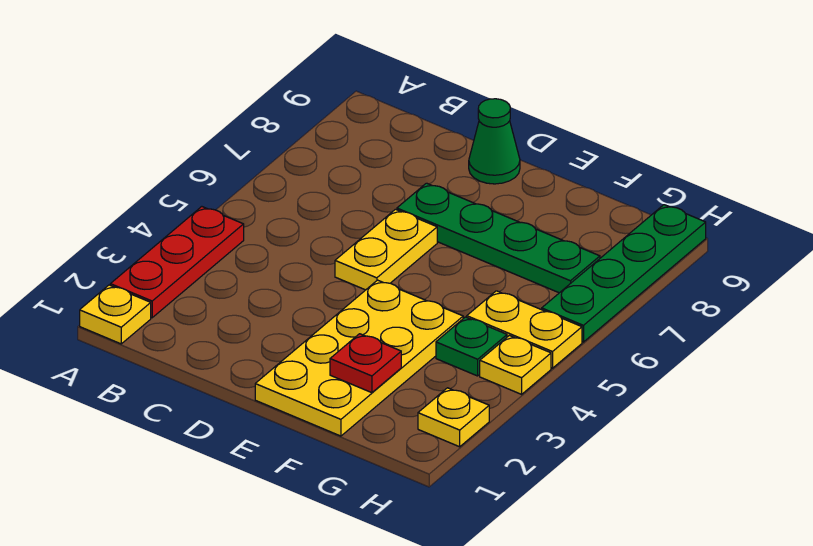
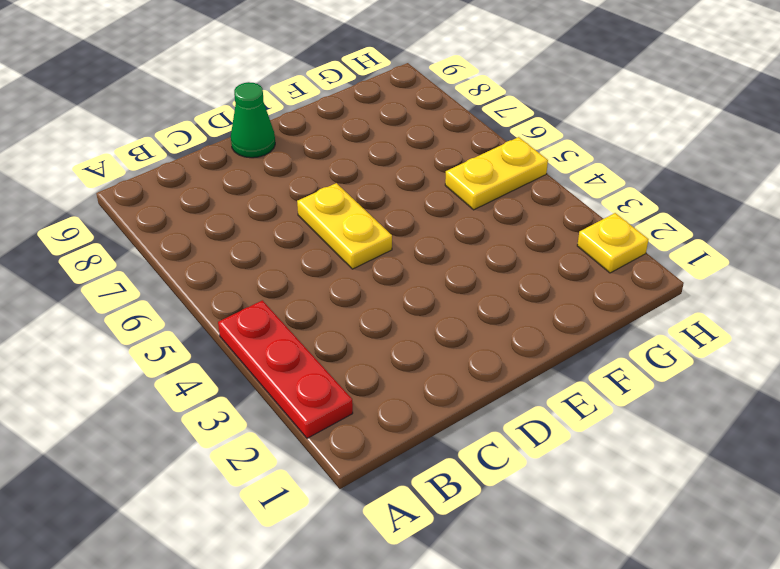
none -> yellow 1x1 plate [80,285,151,344]
none -> green 1x4 plate [397,183,600,293]
none -> yellow 2x4 plate [255,280,463,436]

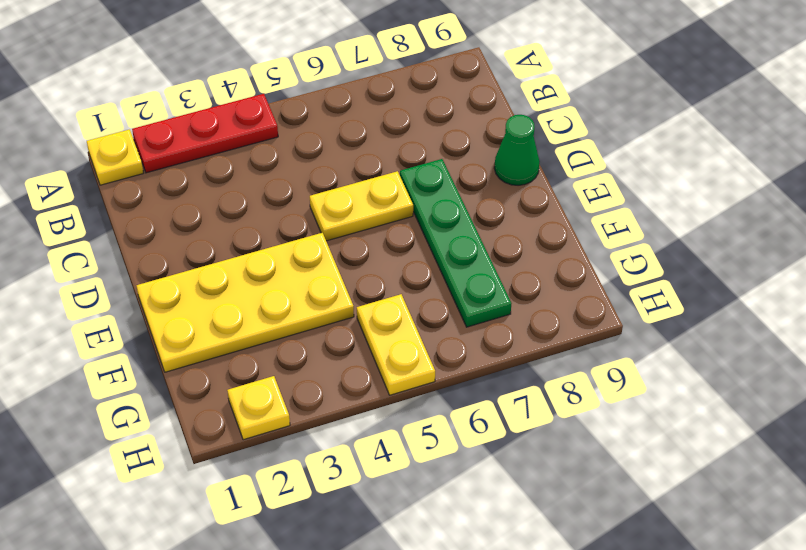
none -> green 1x1 plate [436,317,507,376]
none -> yellow 1x1 plate [480,335,551,394]
none -> green 1x4 plate [542,205,706,342]

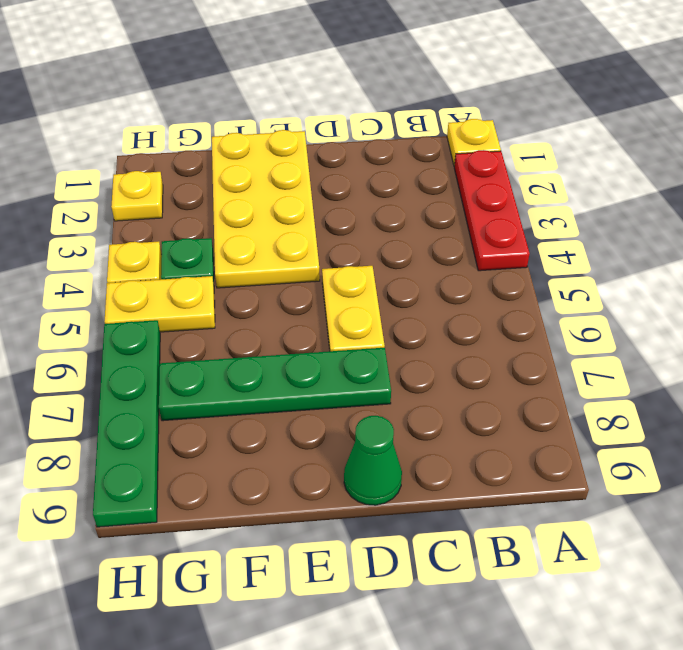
none -> red 1x1 plate [330,334,401,393]

